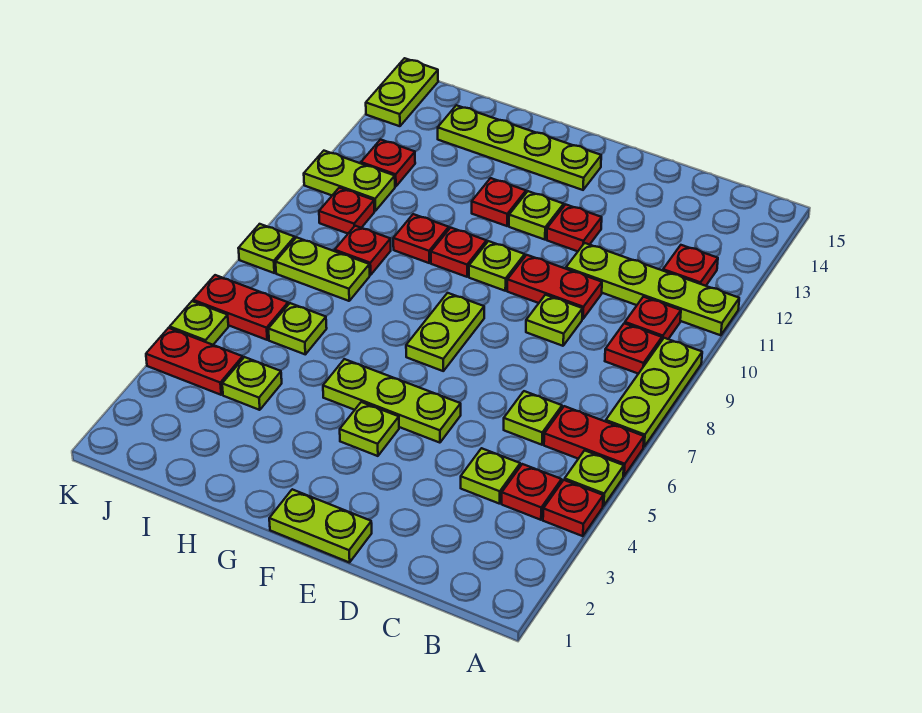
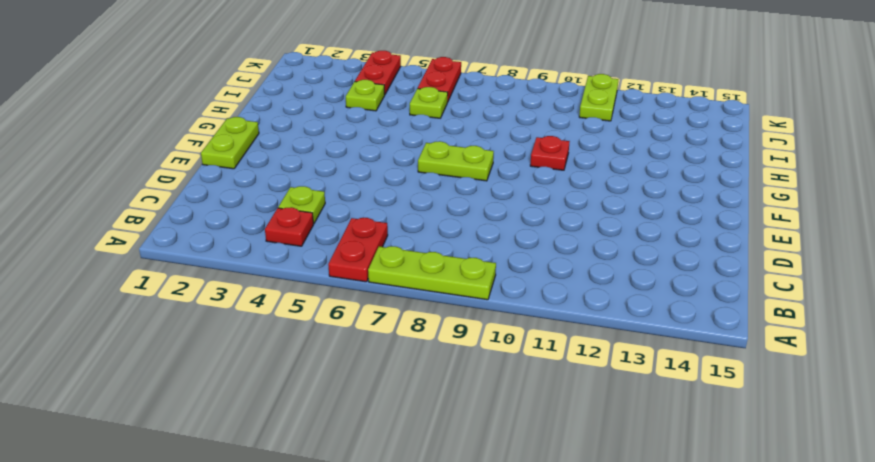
none -> red 1x1 plate [543,480,603,536]
none -> lime 1x1 plate [565,450,624,506]
none -> lime 1x4 plate [566,243,739,335]
none -> red 1x1 plate [605,323,662,374]

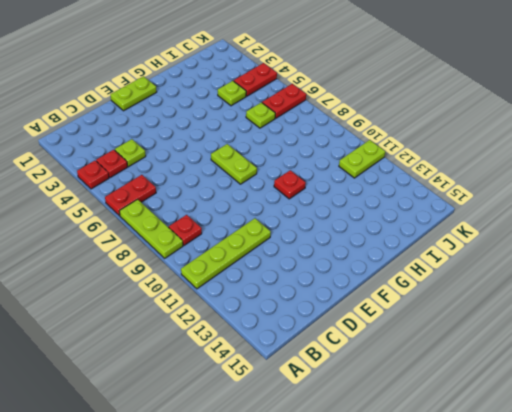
none -> lime 1x1 plate [565,450,624,506]
none -> red 1x1 plate [625,297,681,340]
none -> red 1x1 plate [663,245,718,286]
none -> lime 1x1 plate [504,391,562,445]

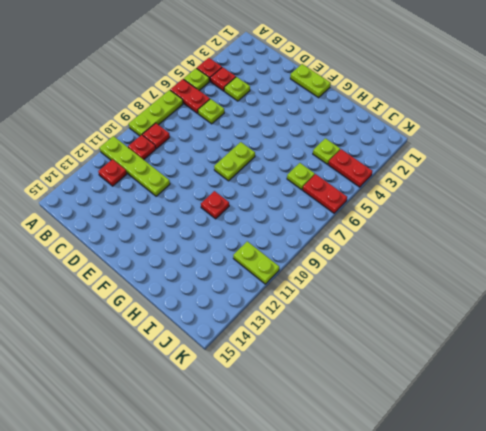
none -> lime 1x1 plate [526,295,583,346]
none -> red 1x2 plate [507,255,602,319]
none -> lime 1x3 plate [323,359,461,443]
none -> red 1x1 plate [547,204,602,251]

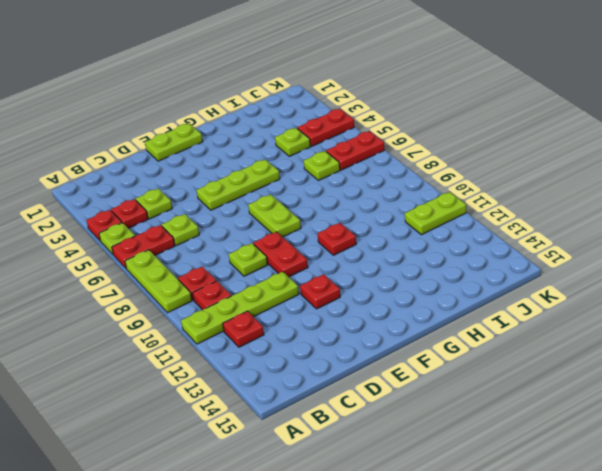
red 1x2 plate [253,232,308,277] -> red 1x2 plate turned to [507,255,602,319]
none -> lime 1x1 plate [340,402,399,456]
none -> lime 1x1 plate [469,241,525,291]
none -> lime 1x1 plate [509,191,564,240]
none -> lime 1x4 plate [438,105,601,190]

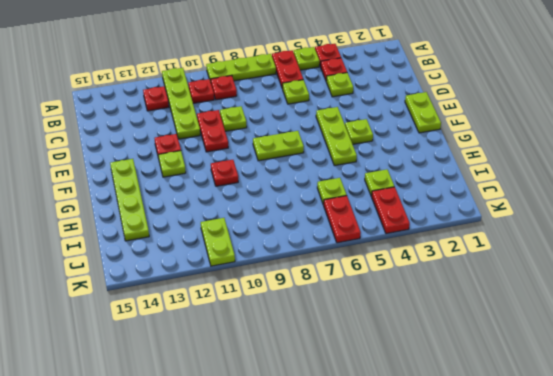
none -> lime 1x1 plate [469,241,525,291]
none -> red 1x1 plate [472,178,526,226]
none -> red 1x1 plate [393,214,449,263]
none -> lime 1x2 plate [276,237,370,301]

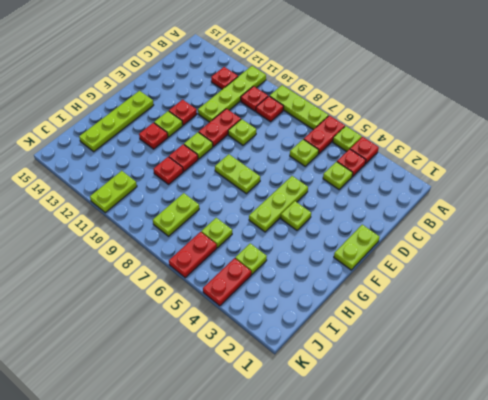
none -> red 1x1 plate [335,226,391,275]
none -> red 1x1 plate [319,188,374,233]
none -> red 1x1 plate [361,140,415,187]
none -> lime 1x1 plate [170,301,228,345]

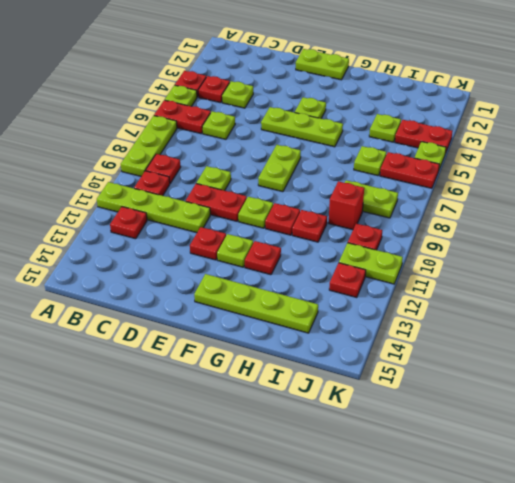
red 1x1 brick [329,181,364,230] -> red 1x1 plate [335,226,391,275]
none -> lime 1x1 plate [238,224,295,273]
none -> lime 1x2 plate [366,58,438,126]

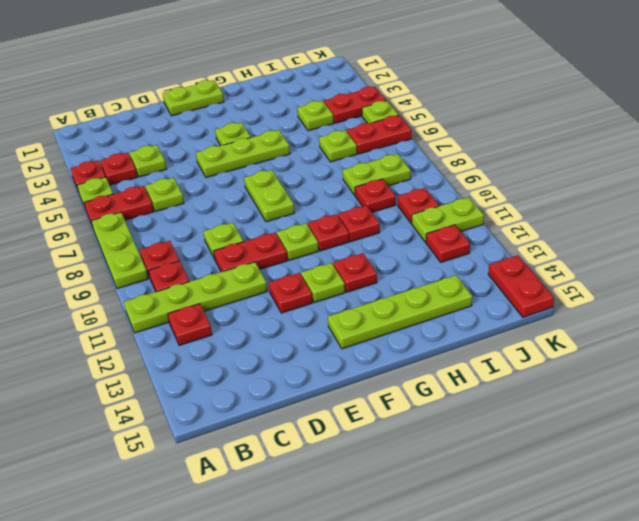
red 1x2 plate [488,255,554,317] -> lime 1x2 plate [366,58,438,126]
none -> lime 1x1 plate [238,224,295,273]

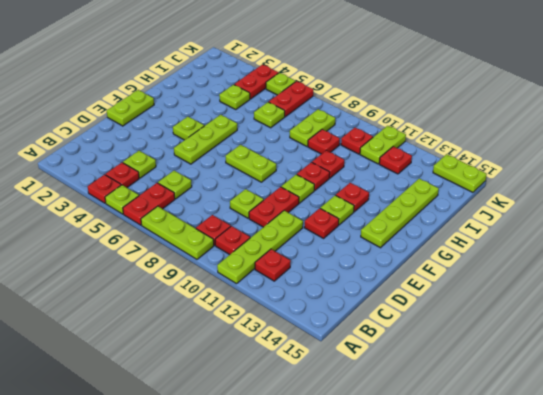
none -> lime 1x1 plate [238,224,295,273]

